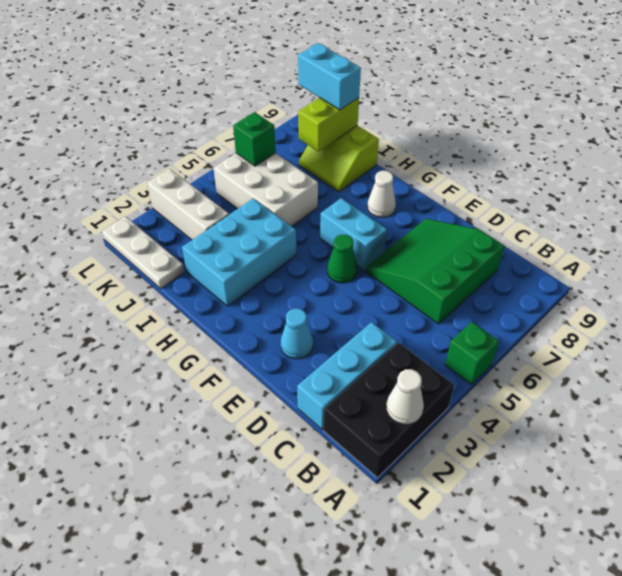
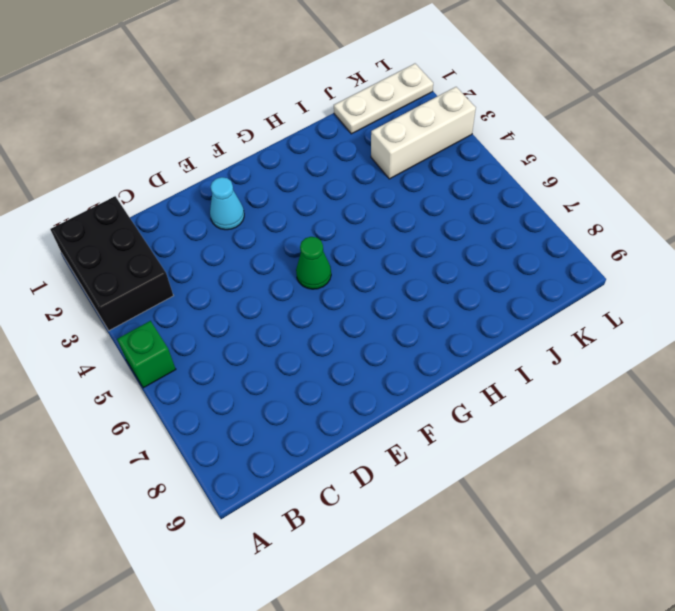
none -> cyan 1x3 brick [297,322,397,430]
none -> green 3x3 slope [366,219,504,324]
none -> cyan 1x2 brick [320,198,387,270]

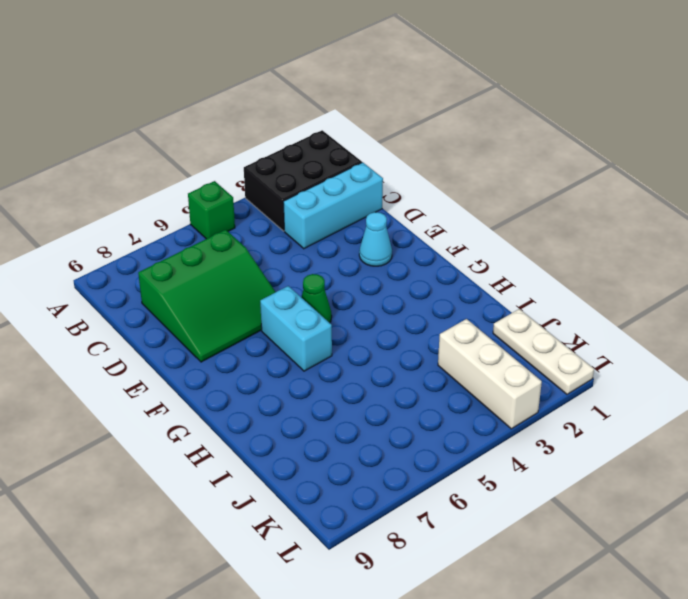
none -> white 1x1 cone [367,171,396,217]
none -> cyan 2x3 brick [182,198,296,306]
none -> white 2x3 brick [214,153,318,226]

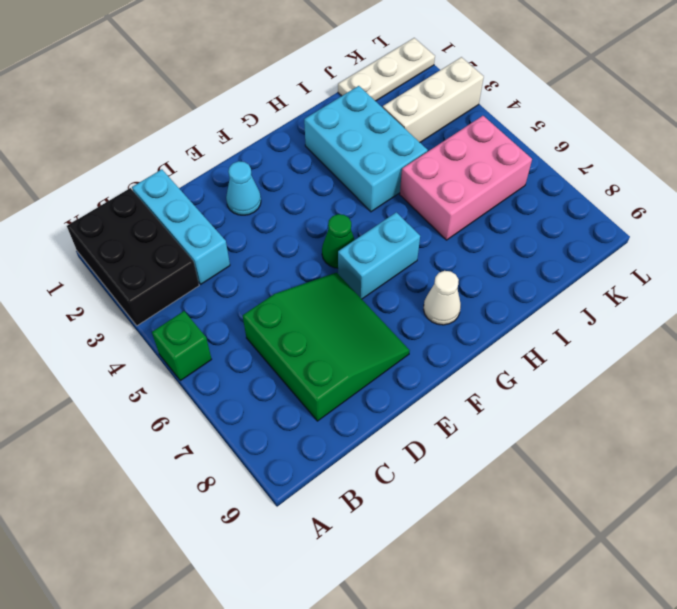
pink 2x3 brick [400,116,532,240] -> white 2x3 brick [214,153,318,226]
none -> lime 2x2 slope [299,126,379,192]
none -> white 1x1 cone [386,369,424,424]
none -> lime 1x2 brick [298,98,359,152]

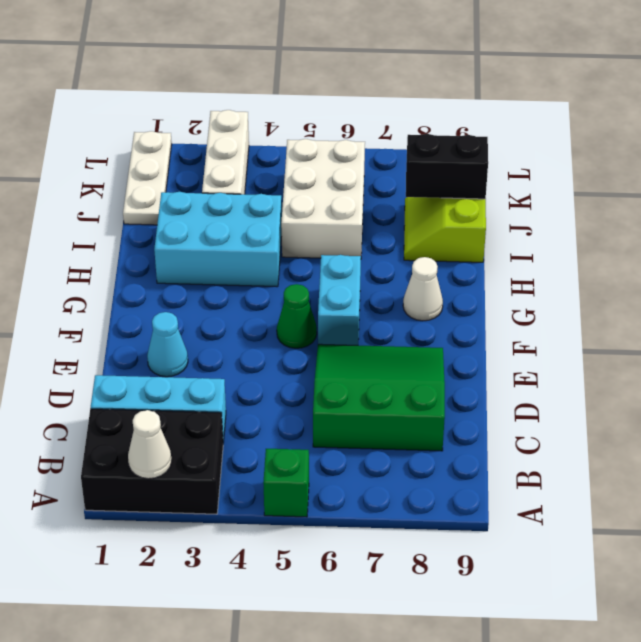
black 1x2 brick [406,134,488,199] -> lime 1x2 brick [298,98,359,152]
none -> green 1x1 brick [233,112,276,166]
none -> cyan 1x2 brick [298,43,361,110]

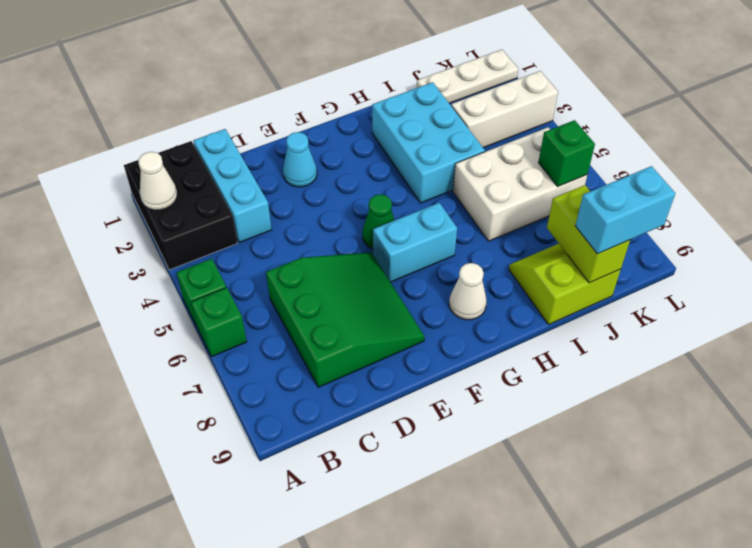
green 1x1 brick [191,287,247,357] -> none

